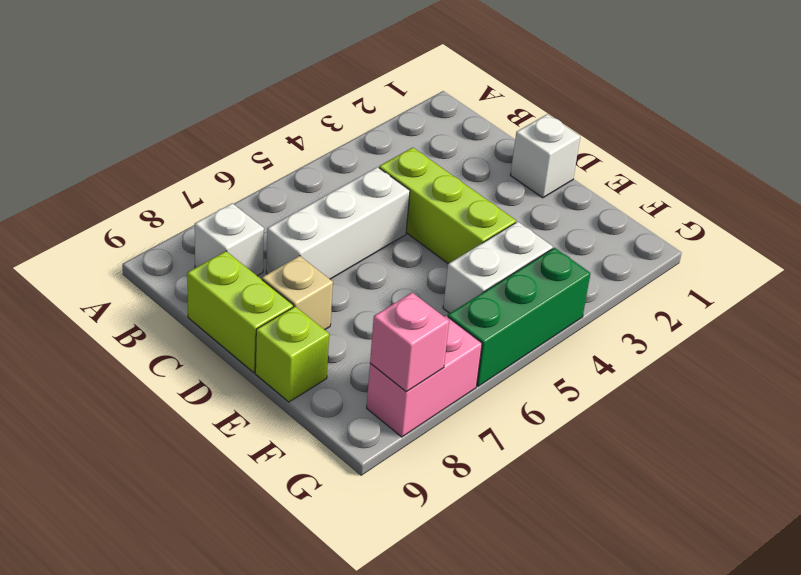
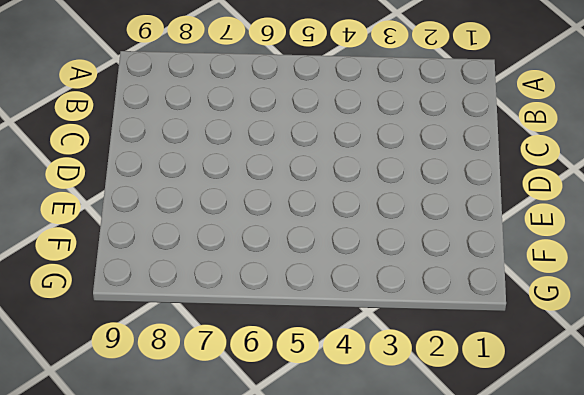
none -> white 1x1 brick [195,203,264,276]
none -> lime 1x3 brick [379,148,516,264]

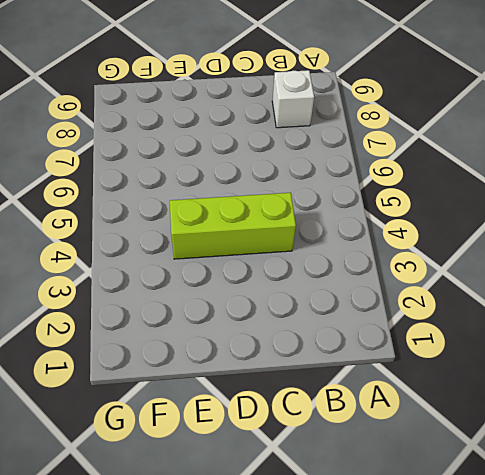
none -> white 1x3 brick [266,167,410,279]
none -> lime 1x2 brick [187,251,293,372]

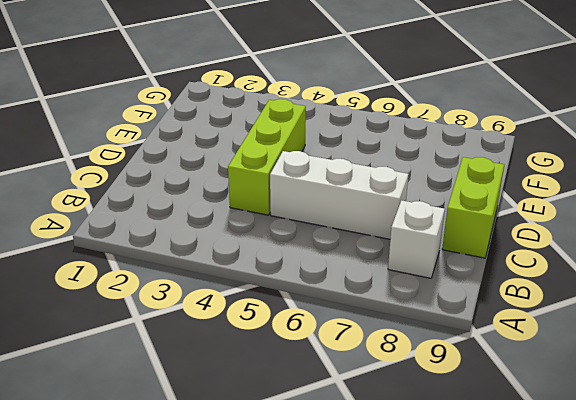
none -> white 1x1 brick [511,114,580,198]
none -> tan 1x1 brick [262,256,333,330]

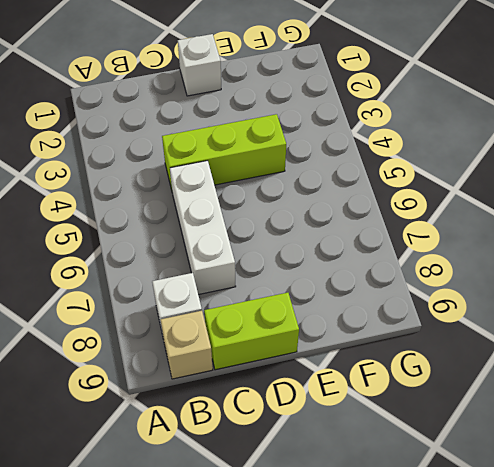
tan 1x1 brick [161,311,213,379] -> tan 1x1 brick moved to [262,256,333,330]
none -> lime 1x1 brick [255,307,329,402]
none -> white 1x2 brick [443,222,553,313]

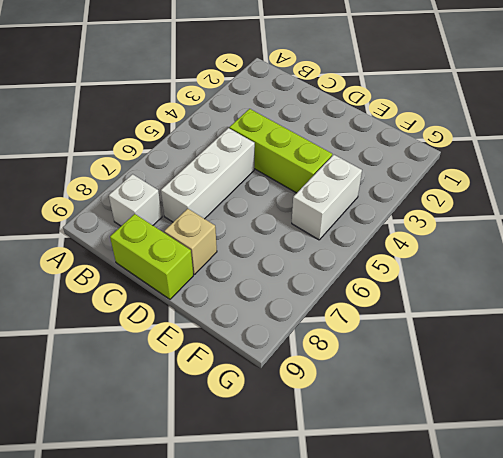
none -> white 1x1 brick [511,114,580,198]
none -> lime 1x1 brick [255,307,329,402]

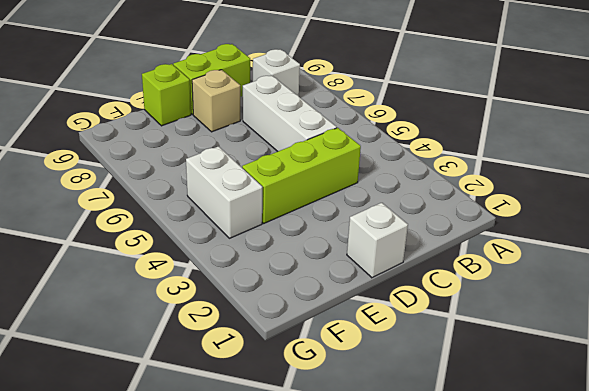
none -> green 1x3 brick [448,248,590,386]
none -> pink 1x2 brick [367,316,482,437]

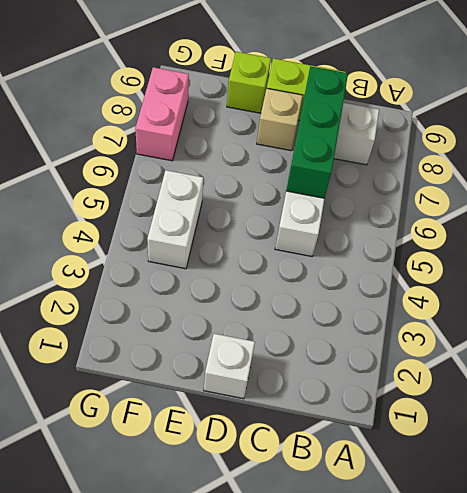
green 1x3 brick [286,66,348,198] -> green 1x3 brick moved to [448,248,590,386]
none -> lime 1x3 brick [379,148,516,264]
none -> pink 1x1 brick [370,293,449,392]

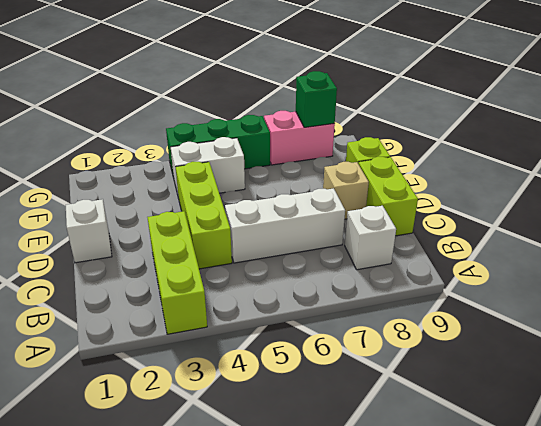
lime 1x3 brick [147,211,207,334] -> none
green 1x1 brick [296,71,337,127] -> pink 1x1 brick [370,293,449,392]

